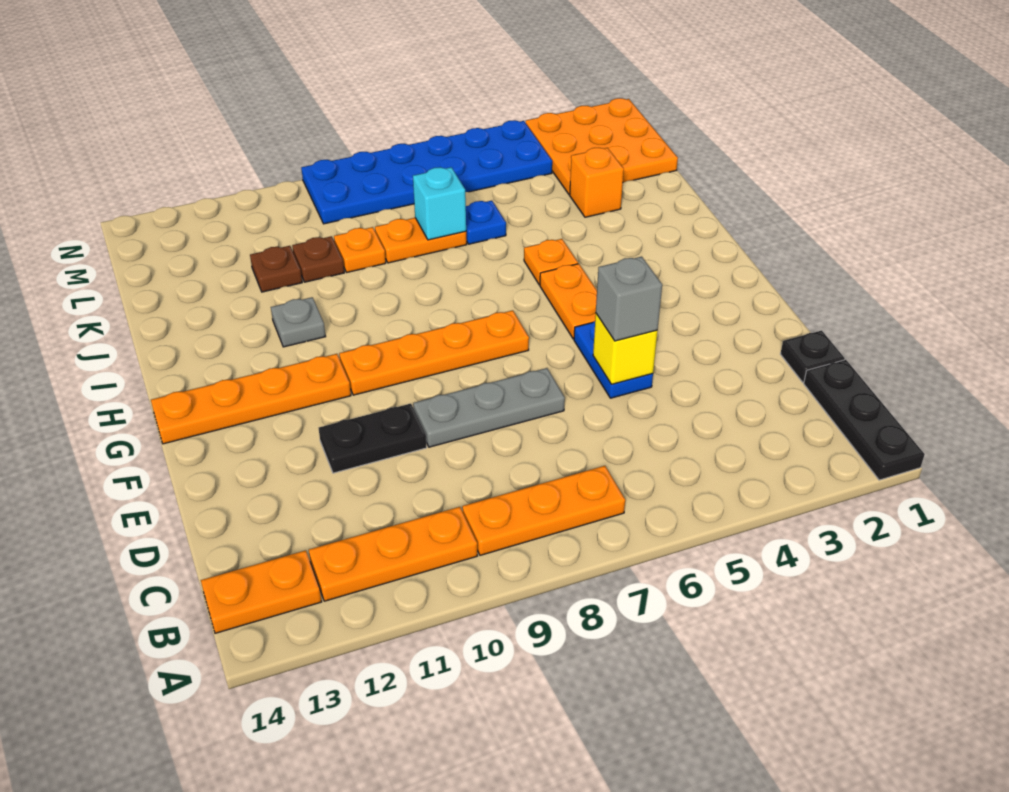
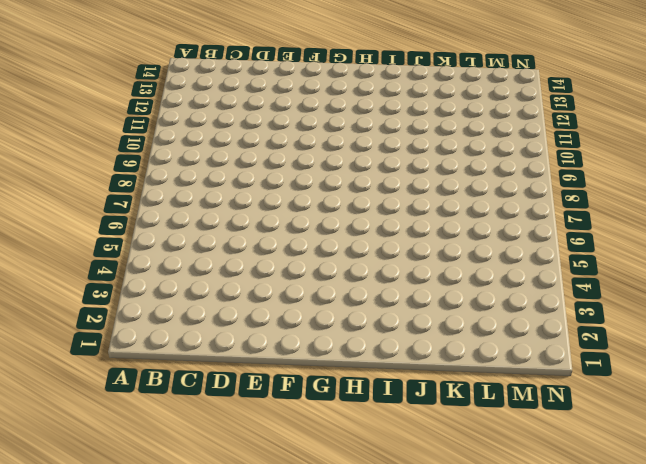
none -> black 1x3 plate [804,360,925,480]
none -> orange 1x3 plate [462,466,625,555]
none -> orange 1x3 plate [309,507,477,601]

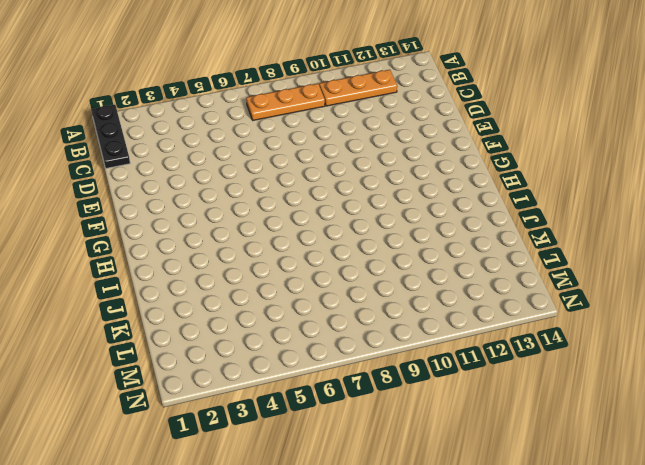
none -> orange 1x2 plate [201,550,322,633]
none -> black 1x1 plate [781,330,845,382]
none -> blue 1x2 plate [574,321,653,398]

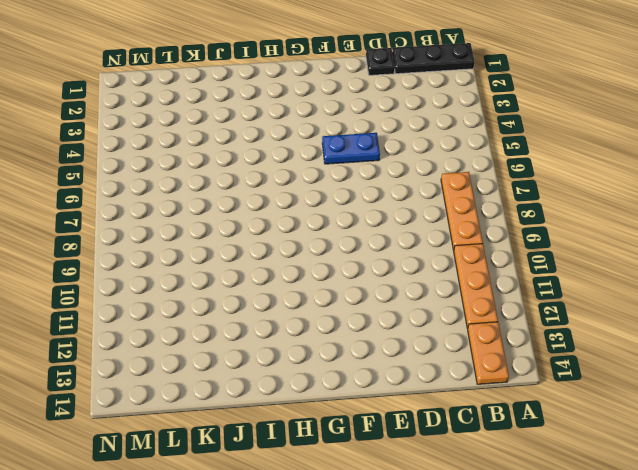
none -> grey 1x3 plate [413,368,565,447]
none -> black 1x2 plate [319,404,427,473]
none -> orange 1x2 plate [540,264,597,339]

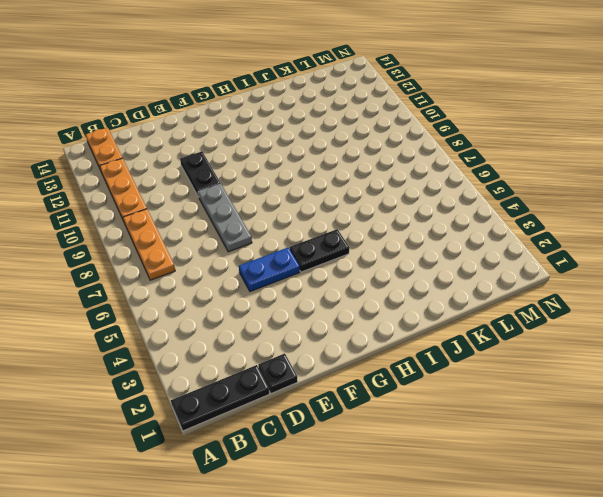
black 1x2 plate [290,229,349,272] -> orange 1x2 plate [540,264,597,339]
none -> orange 1x4 plate [339,310,529,395]
none -> orange 1x4 plate [151,354,351,444]
none -> orange 1x1 plate [524,239,578,285]

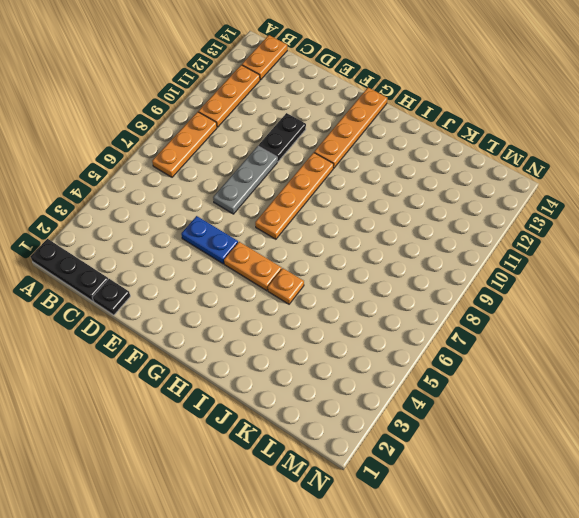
none -> grey 1x1 plate [271,297,326,347]
none -> orange 1x1 brick [570,148,624,217]
none -> blue 1x1 plate [466,201,506,244]

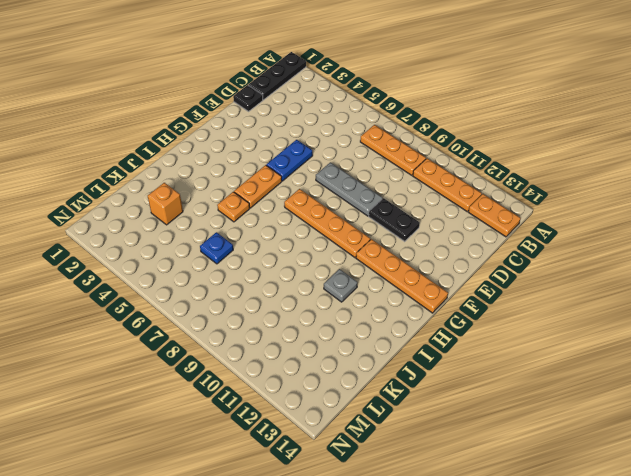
none -> orange 1x2 plate [375,218,467,263]
none -> orange 1x1 plate [334,227,386,272]
none -> brown 1x1 plate [292,236,344,282]

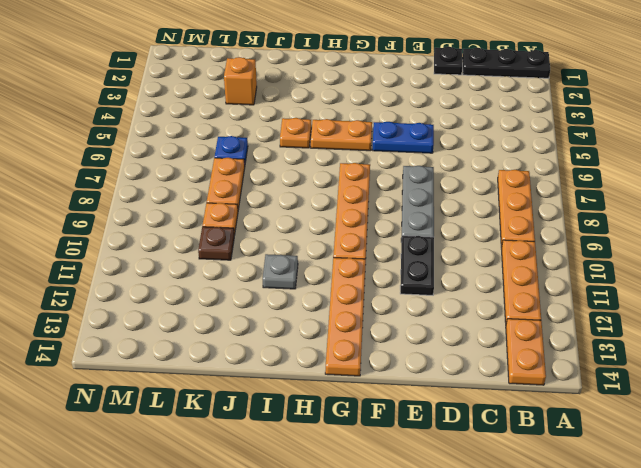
none -> brown 1x1 plate [250,246,302,292]
none -> orange 3x3 plate [526,98,678,195]
none -> blue 2x6 plate [301,120,552,224]

